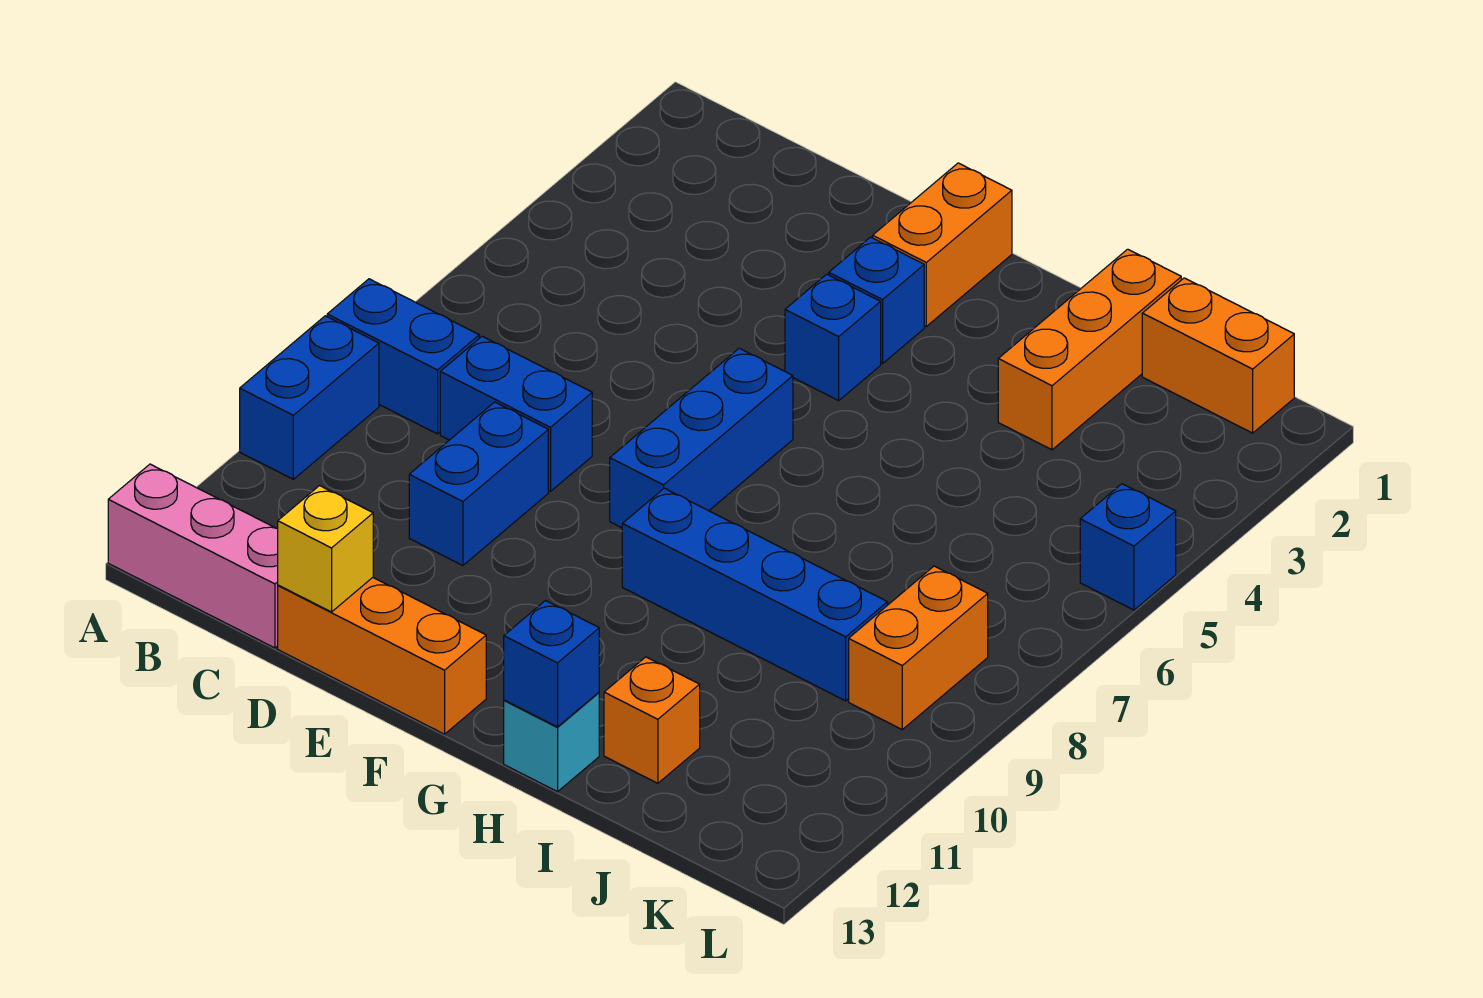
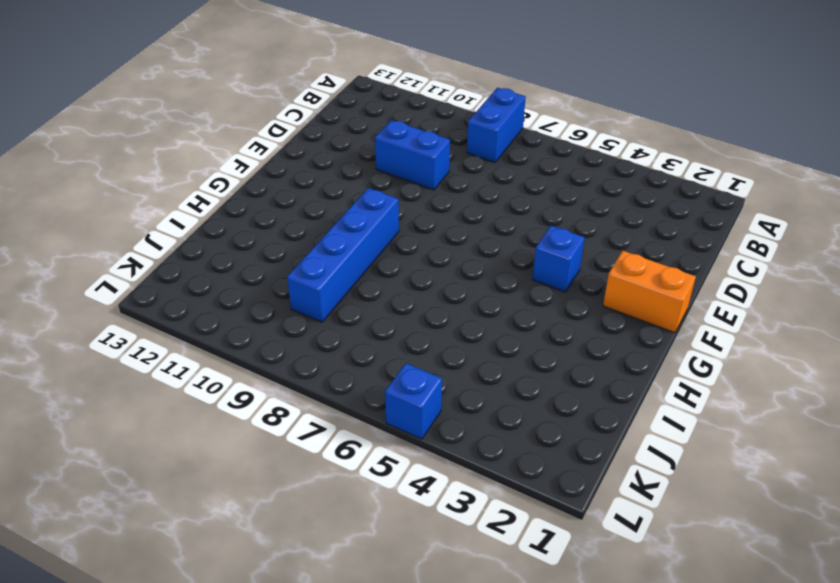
none -> blue 1x2 brick [240,316,379,479]
none -> pink 1x3 brick [108,464,278,648]
none -> blue 1x2 brick [440,336,592,491]

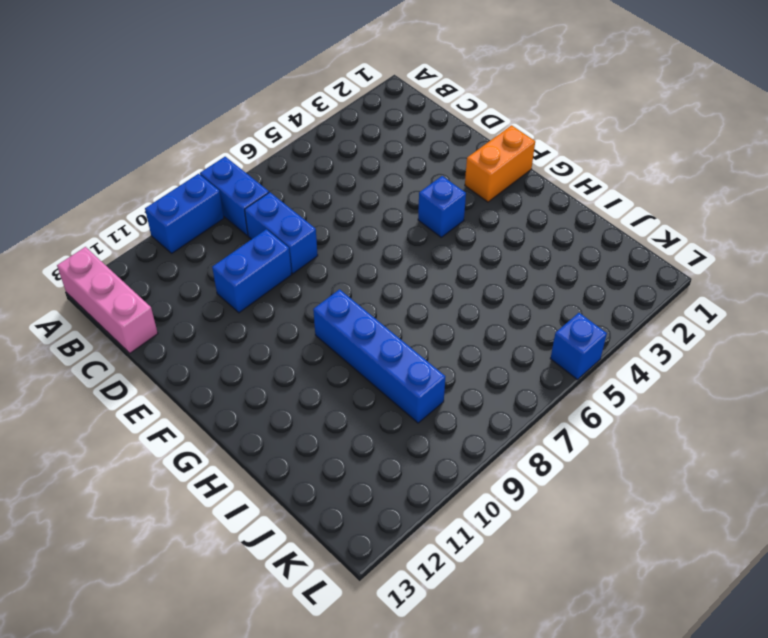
none -> orange 1x3 brick [278,578,486,734]
none -> blue 1x1 brick [829,237,924,364]
none -> blue 1x3 brick [610,348,793,528]

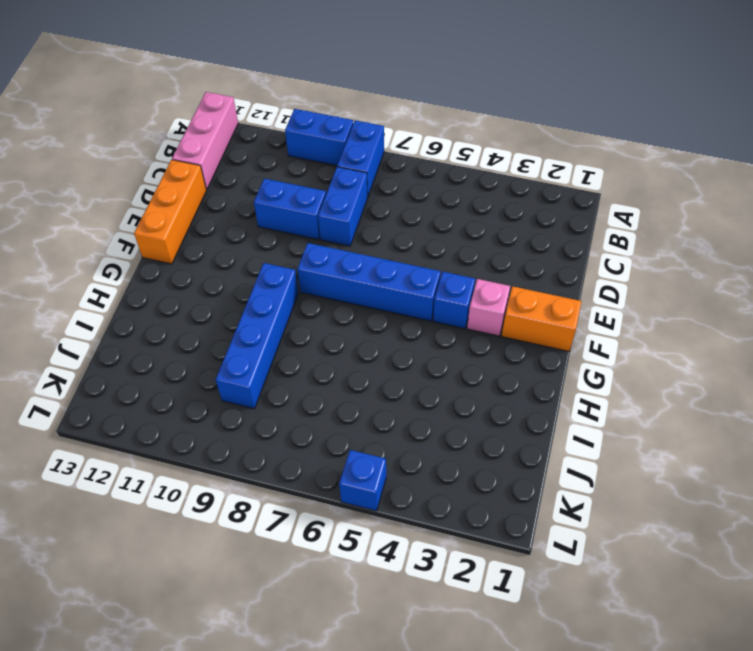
pink 1x1 brick [467,279,510,336] -> blue 1x1 brick [829,237,924,364]
blue 1x4 brick [297,243,441,321] -> blue 1x3 brick [610,348,793,528]
none -> cyan 1x1 brick [504,692,599,792]
none -> orange 1x3 brick [998,249,1181,450]
none -> orange 1x1 brick [604,657,700,783]

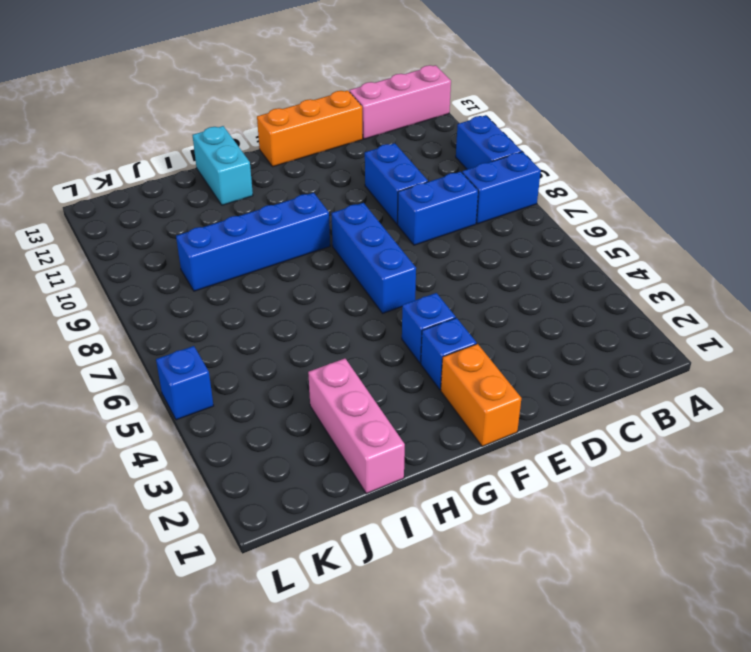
cyan 1x2 brick [192,126,253,205] -> cyan 1x1 brick [504,692,599,792]
pink 1x3 brick [308,359,405,494] -> orange 1x3 brick [998,249,1181,450]
none -> orange 1x1 brick [604,657,700,783]
none -> orange 1x2 brick [1142,278,1294,433]
none -> orange 1x2 brick [849,566,988,729]

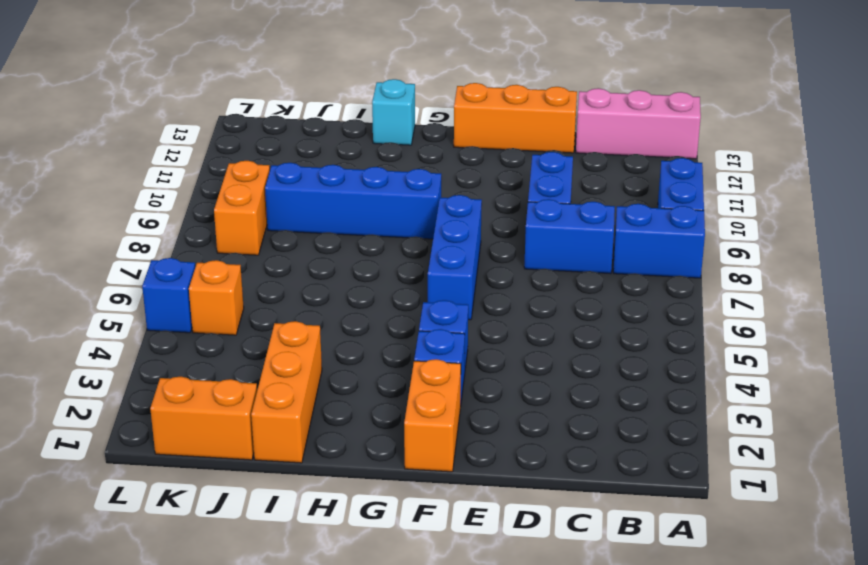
orange 1x1 brick [189,260,244,335] -> orange 1x1 brick moved to [604,657,700,783]
none -> yellow 1x1 brick [278,486,373,612]
none -> blue 1x1 brick [504,601,599,727]

